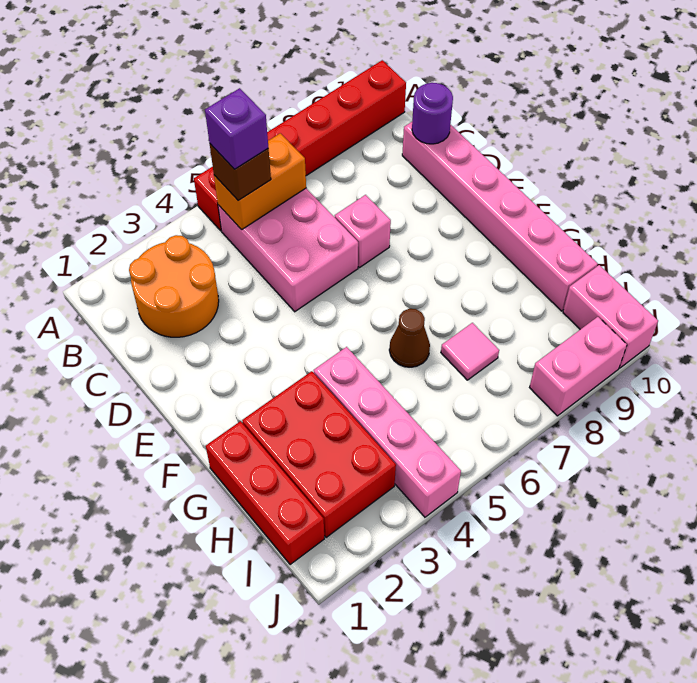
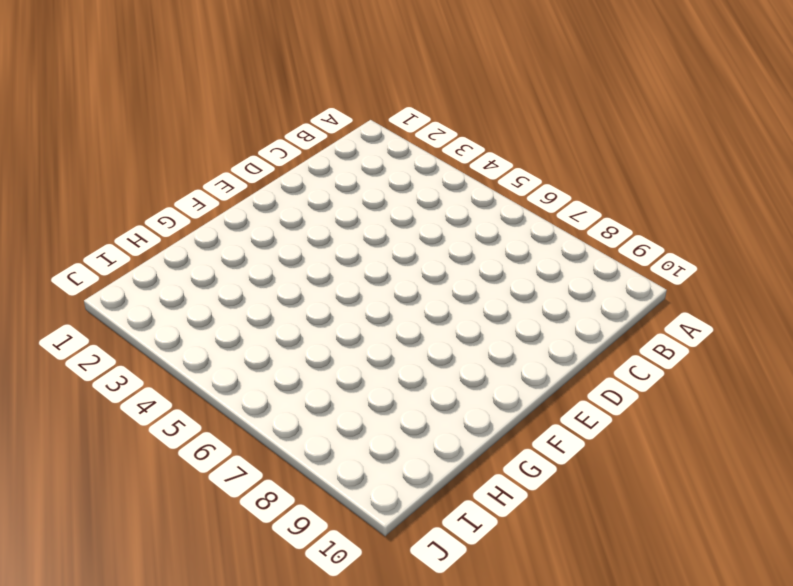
none -> red 1x6 brick [194,60,406,231]
none -> orange 2x2 round brick [129,235,219,337]
none -> pink 2x3 brick [218,188,358,312]

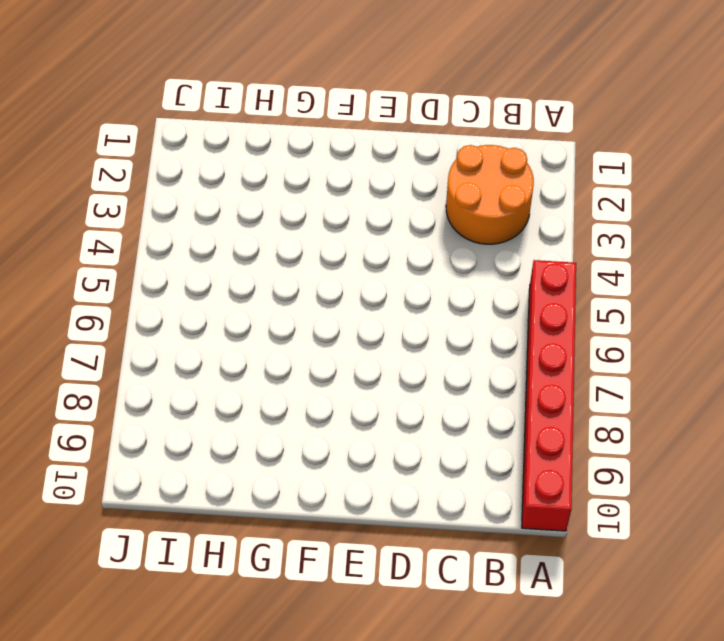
none -> pink 2x3 brick [218,188,358,312]
none -> pink 1x6 brick [402,122,598,311]
none -> pink 1x1 brick [335,195,391,268]

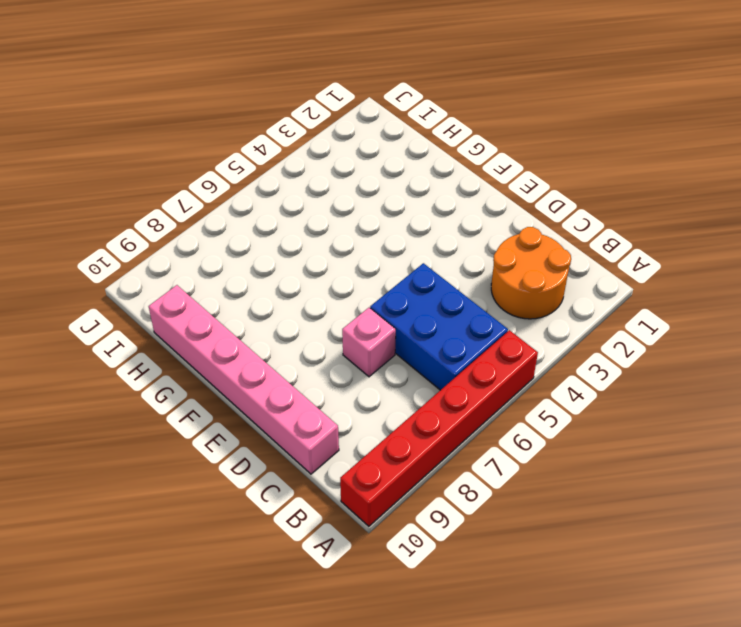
blue 2x3 brick [370,263,508,390] -> pink 2x3 brick [218,188,358,312]
none -> red 1x3 brick [206,421,324,565]
none -> red 2x3 brick [242,371,396,538]
none -> pink 1x4 brick [314,347,461,517]

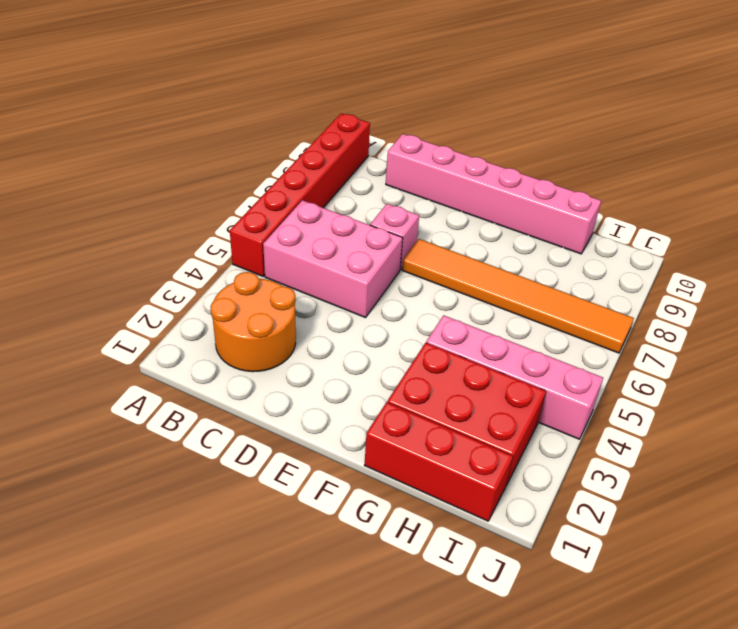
orange 1x6 tile [402,239,634,353] -> pink 1x1 tile [441,323,499,380]
none -> brown 1x1 cone [389,309,430,367]
none -> pink 1x2 brick [563,265,658,368]
none -> pink 1x2 brick [530,317,627,416]

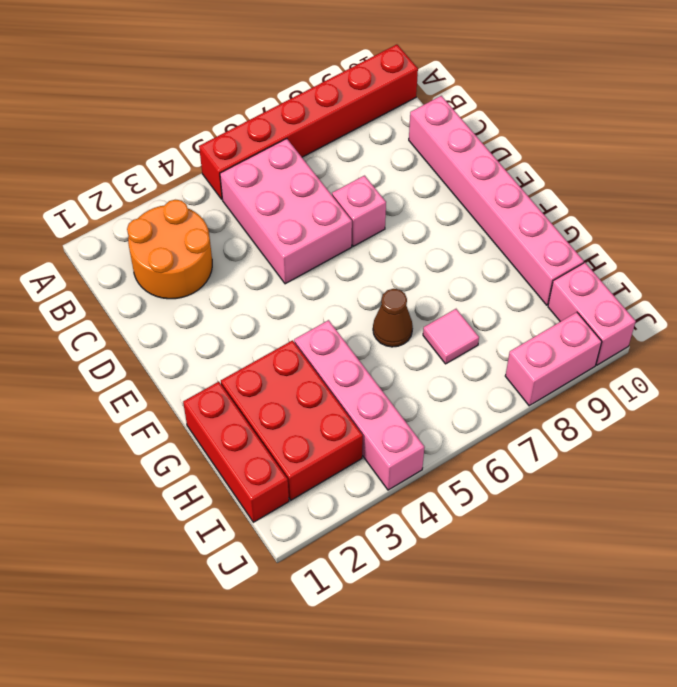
none -> orange 1x2 brick [214,133,306,230]
none -> purple 1x1 round brick [412,83,453,144]
none -> brown 1x1 brick [210,144,271,200]

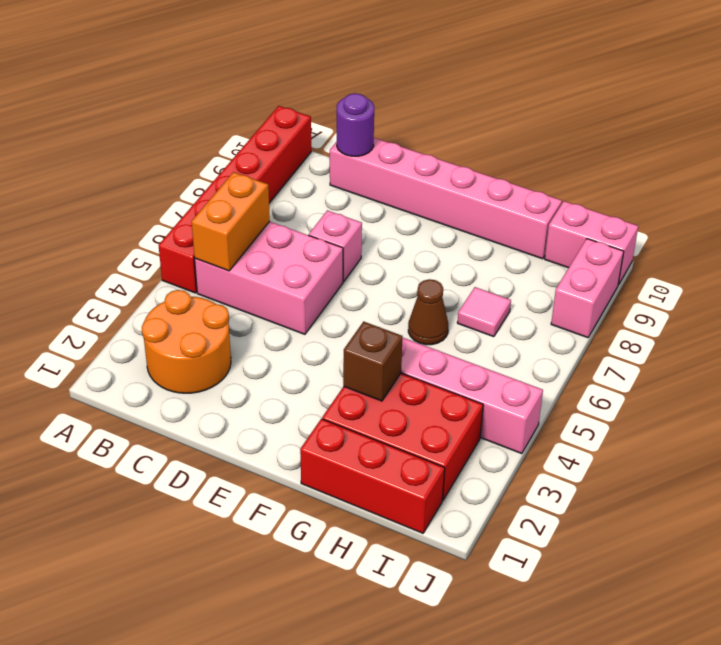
brown 1x1 brick [343,321,403,401] -> brown 1x1 brick moved to [210,144,271,200]
none -> purple 1x1 brick [205,88,268,169]

